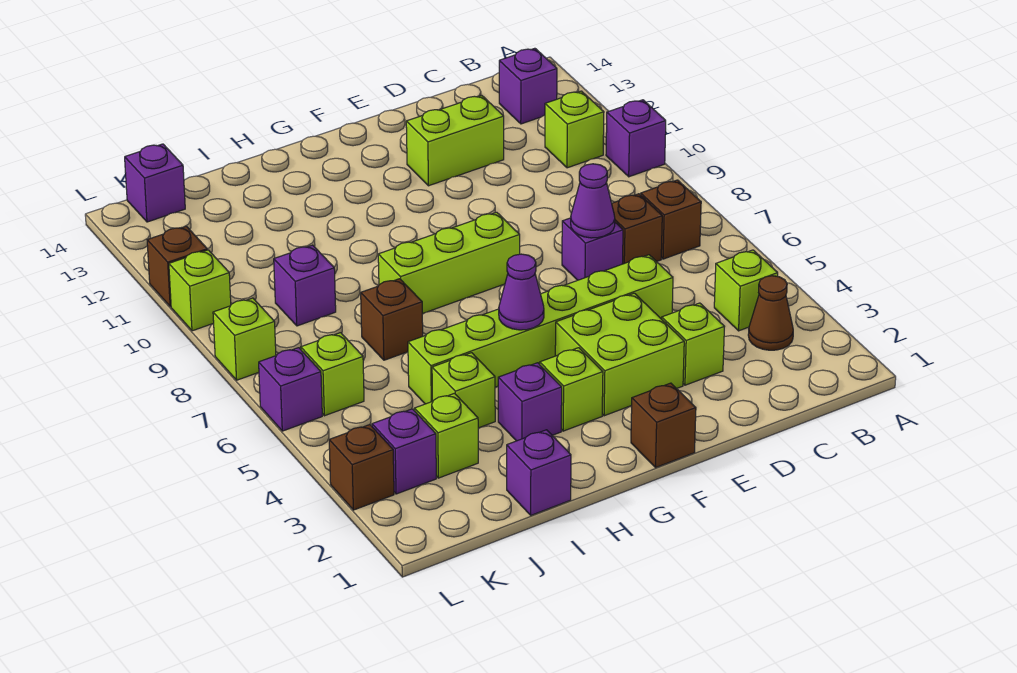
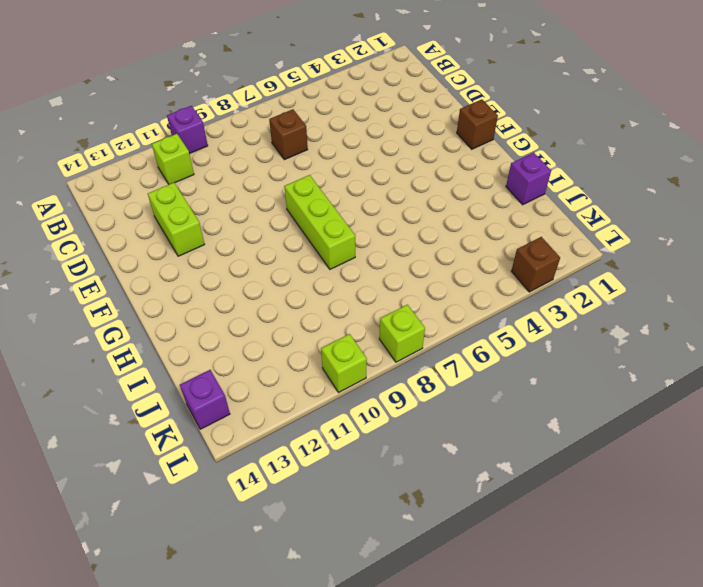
none -> brown 1x1 cone [748,276,793,350]
none -> lime 1x1 brick [714,250,778,331]
none -> brown 1x1 brick [641,180,701,259]
none -> purple 1x1 brick [499,48,557,124]

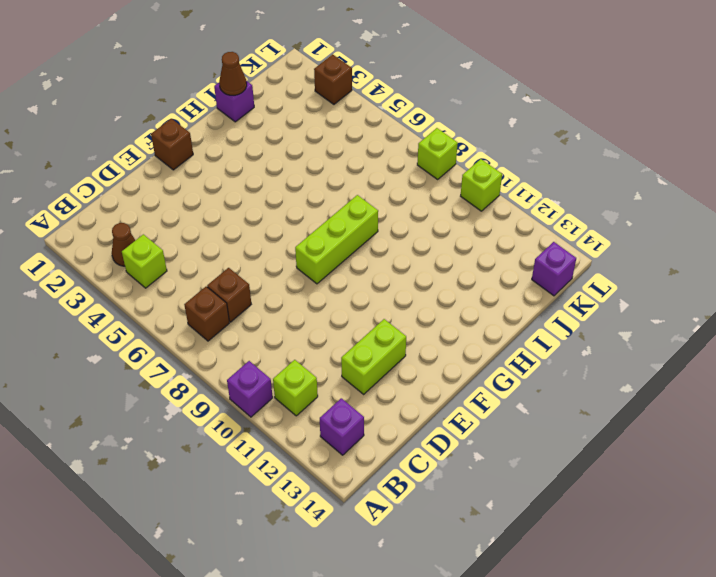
brown 1x1 cone [219,52,247,95] -> none
none -> lime 1x1 brick [662,303,724,385]
none -> lime 1x6 brick [408,255,673,404]
none -> purple 1x1 brick [562,218,623,280]
none -> lime 2x2 brick [555,293,684,416]

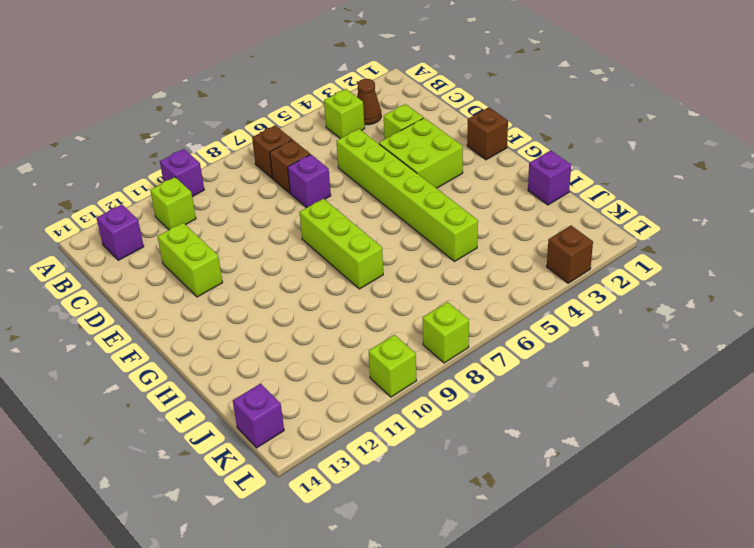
none -> lime 1x1 brick [540,348,603,431]
none -> purple 1x1 brick [498,363,562,441]
none -> lime 1x1 brick [432,353,495,428]
none -> brown 1x1 brick [361,279,423,360]

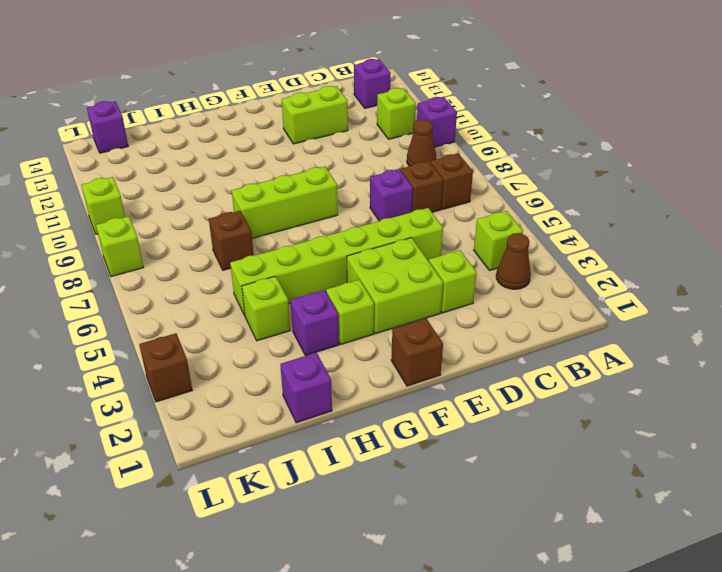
brown 1x1 cone [407,120,436,166] -> none
none -> lime 1x1 brick [414,393,478,478]
none -> purple 1x1 brick [274,245,336,326]
none -> purple 1x1 brick [372,409,436,494]
none -> lime 1x1 brick [301,333,364,416]

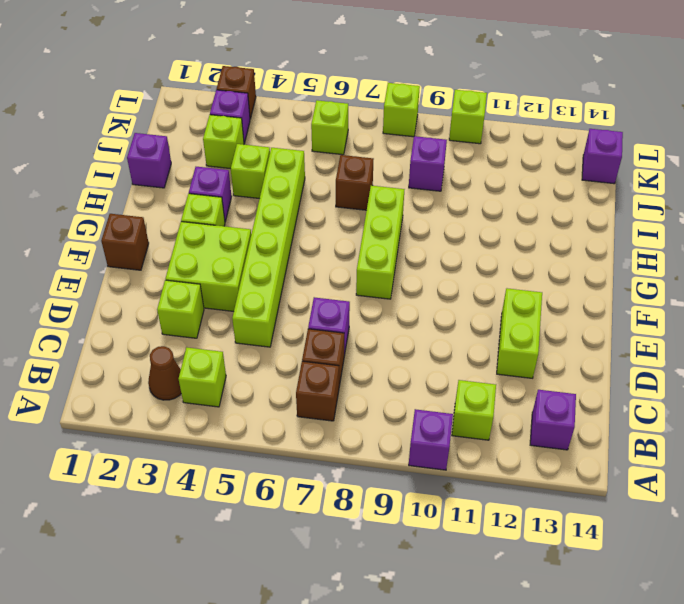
none -> purple 1x1 brick [259,348,322,431]
none -> brown 1x1 brick [147,226,207,307]
none -> purple 1x1 cone [571,164,615,238]
none -> purple 1x1 cone [499,254,544,330]

